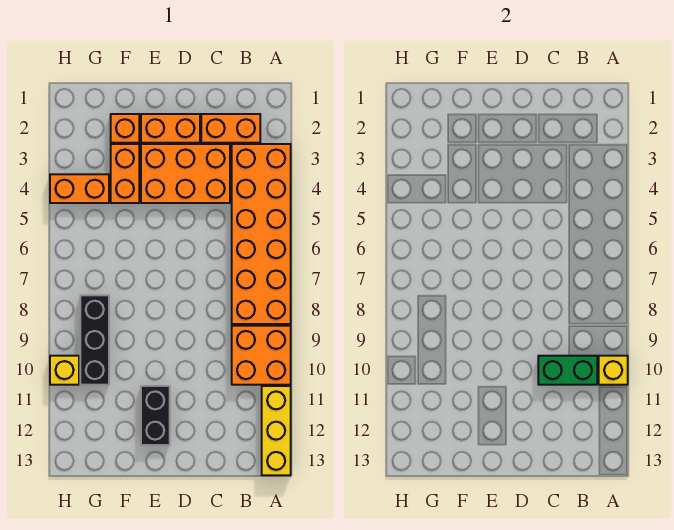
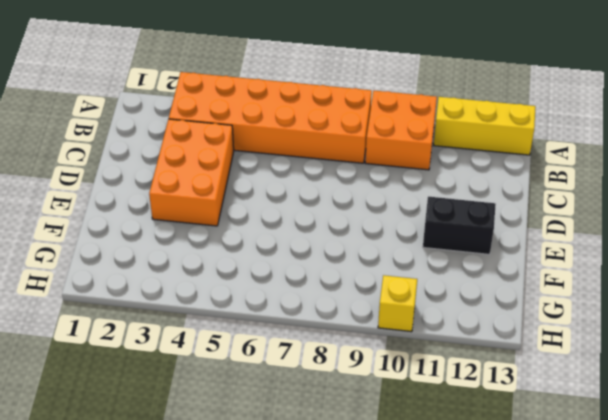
none -> orange 1x2 brick [201,114,260,143]
none -> orange 1x2 brick [141,114,200,143]
none -> orange 1x1 brick [111,114,139,143]

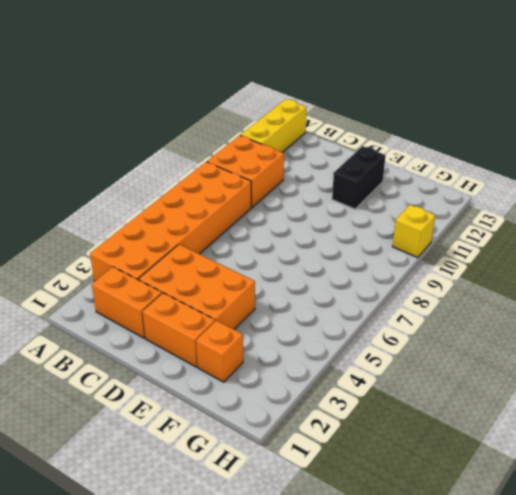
none -> orange 1x2 brick [111,144,139,203]
none -> orange 1x2 brick [50,174,109,203]
none -> black 1x3 brick [80,295,109,385]

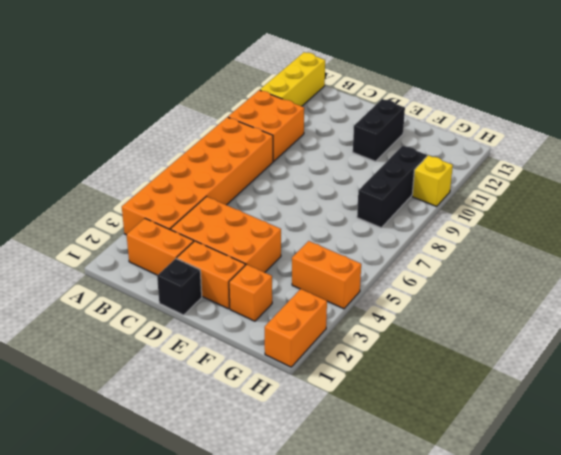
black 1x1 brick [157,259,202,315] -> none
orange 1x2 brick [265,289,327,367] -> orange 1x2 brick moved to [111,144,139,203]
none -> yellow 1x1 brick [599,356,628,385]
none -> green 1x2 brick [538,356,597,385]

